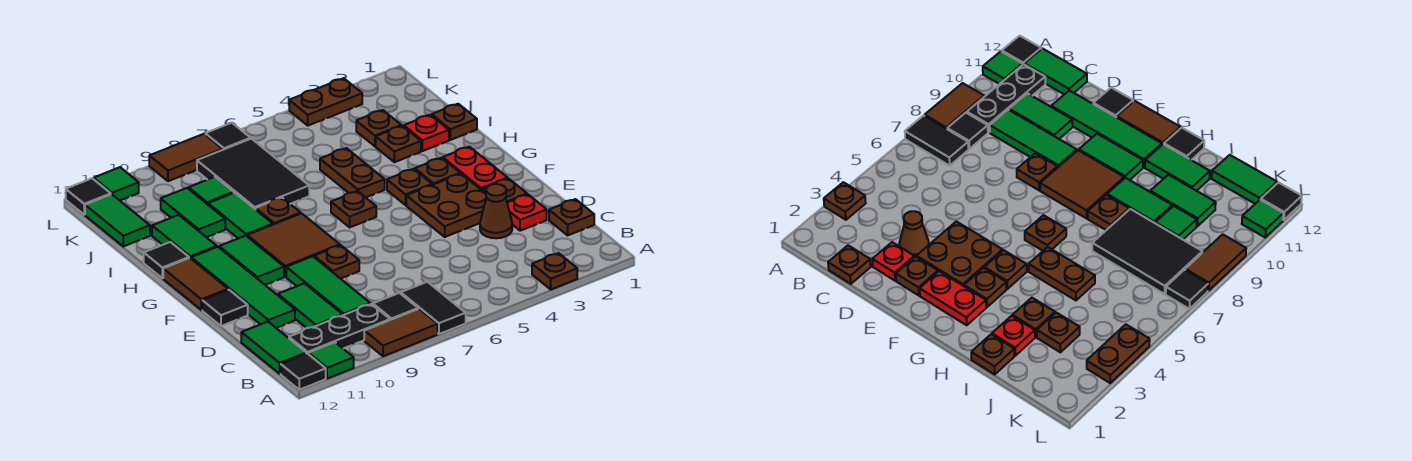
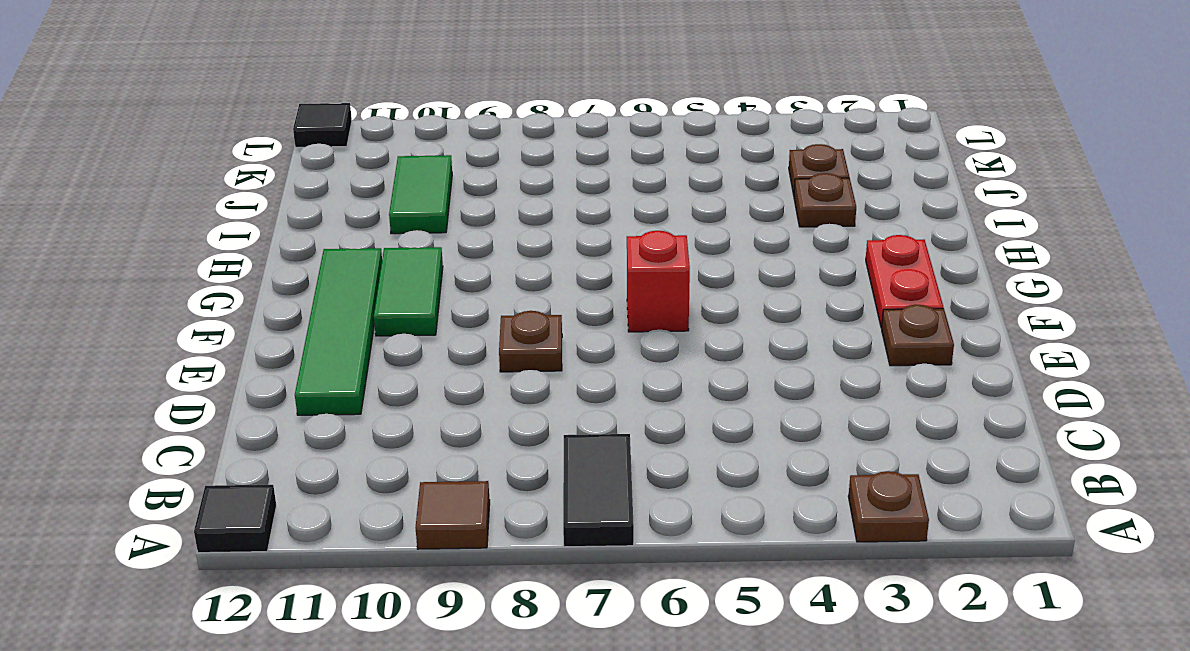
brown 1x1 tile [415,481,490,549] -> brown 1x2 tile [364,309,438,356]
red 1x1 brick [627,231,690,332] -> none
none -> green 1x1 tile [309,342,354,379]
none -> black 1x1 tile [373,293,418,320]
none -> black 1x3 plate [289,304,390,354]
none -> green 1x2 tile [241,322,306,374]

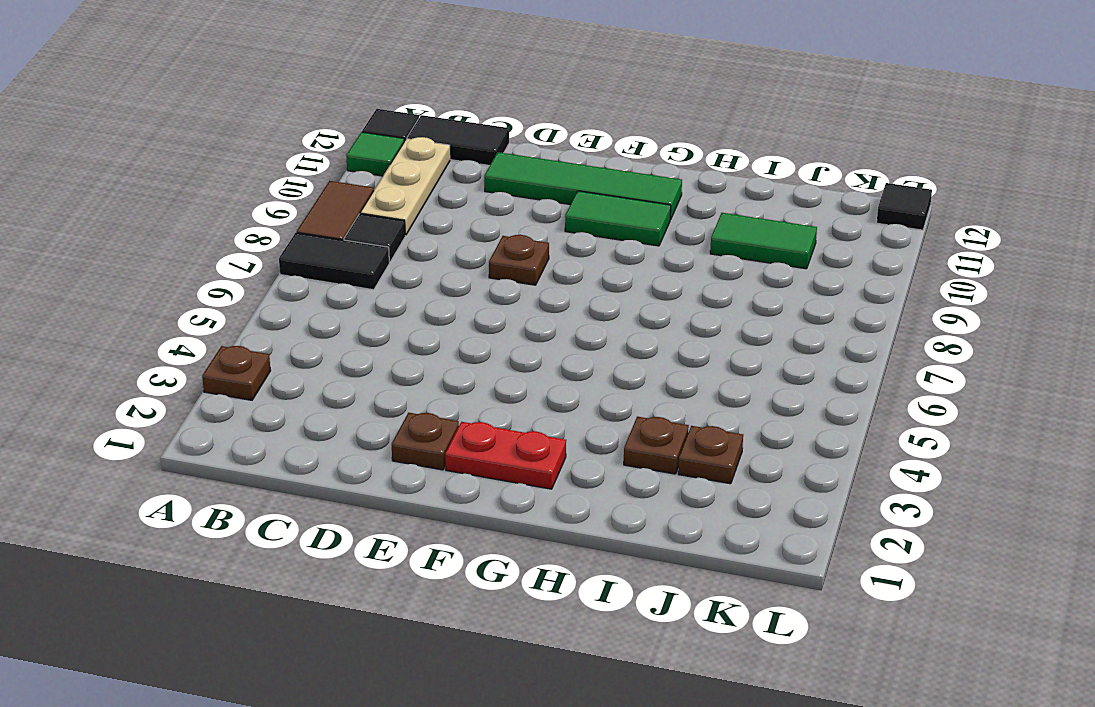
tan 1x3 plate [360,137,450,235] -> black 1x3 plate [289,304,390,354]
black 1x2 tile [407,115,509,165] -> green 1x2 tile [241,322,306,374]
none -> brown 1x1 plate [549,199,594,235]
none -> green 1x3 tile [286,256,371,315]
none -> green 1x2 tile [278,283,343,328]
none -> red 1x1 plate [507,194,547,231]

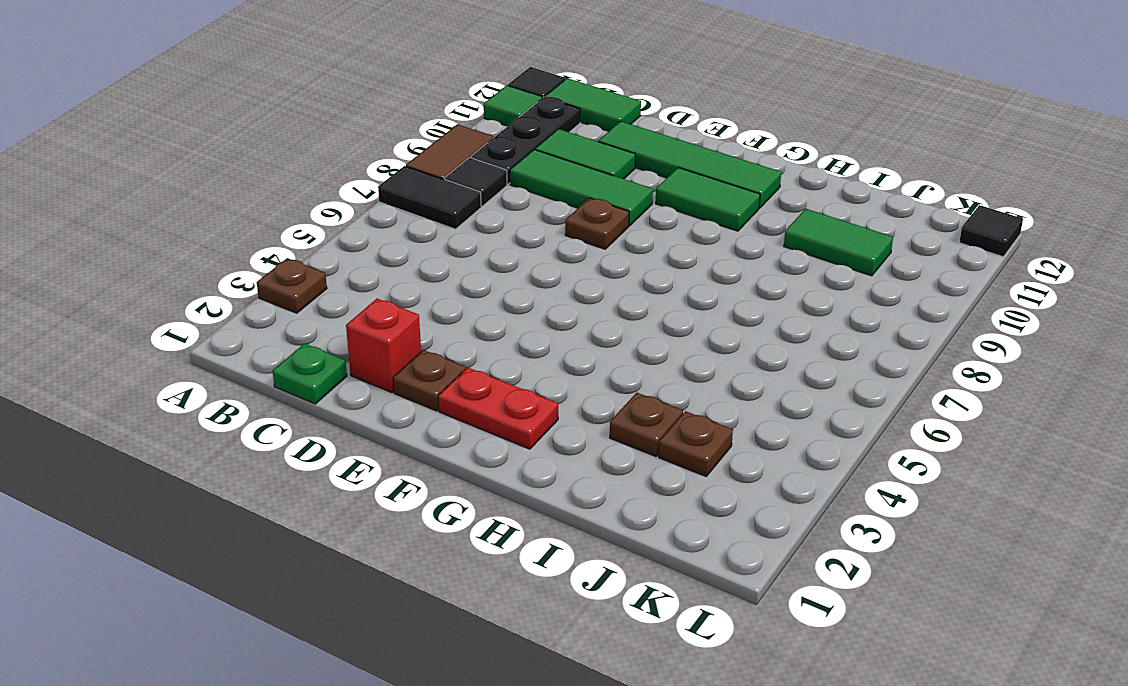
green 1x1 plate [273,343,347,404] -> brown 1x1 plate [549,199,594,235]
red 1x1 brick [346,299,421,392] -> red 1x1 plate [507,194,547,231]
none -> brown 1x1 cone [480,184,512,238]
none -> brown 2x2 plate [406,174,486,237]
none -> black 1x1 tile [202,290,248,326]
none -> brown 2x2 tile [247,213,340,277]

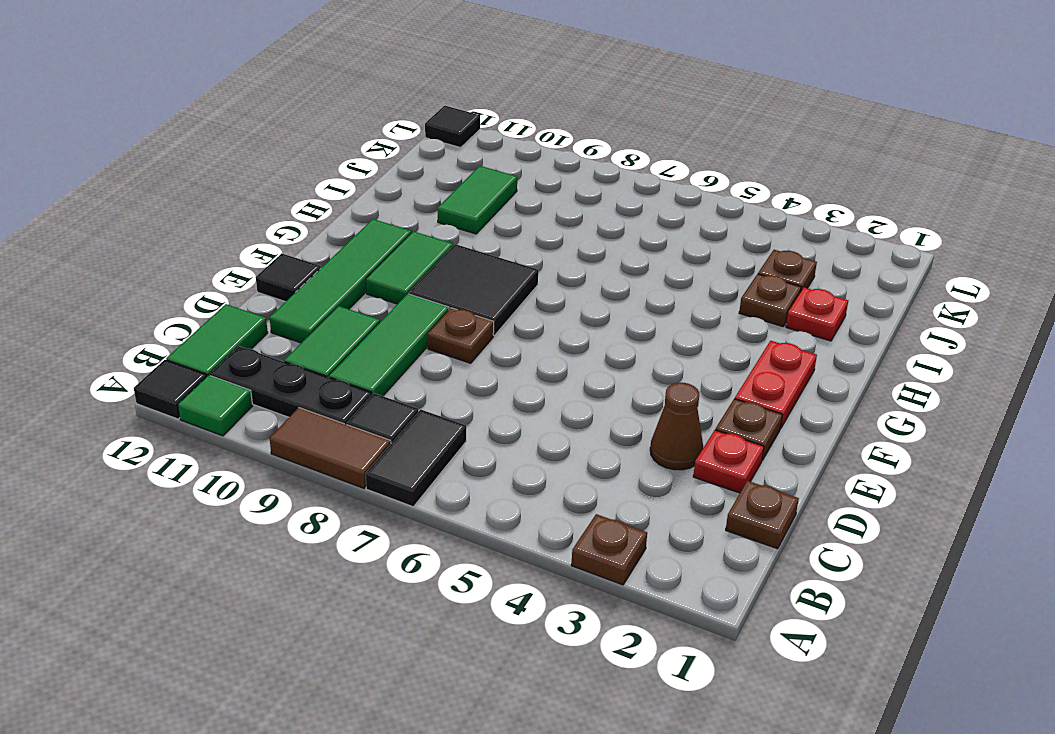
black 2x2 tile [409,244,538,336] -> brown 2x2 tile [247,213,340,277]
none -> brown 2x2 plate [406,174,486,237]
none -> brown 1x2 tile [163,258,228,310]
none -> brown 1x1 plate [415,158,460,185]
none -> brown 1x1 plate [387,169,432,205]

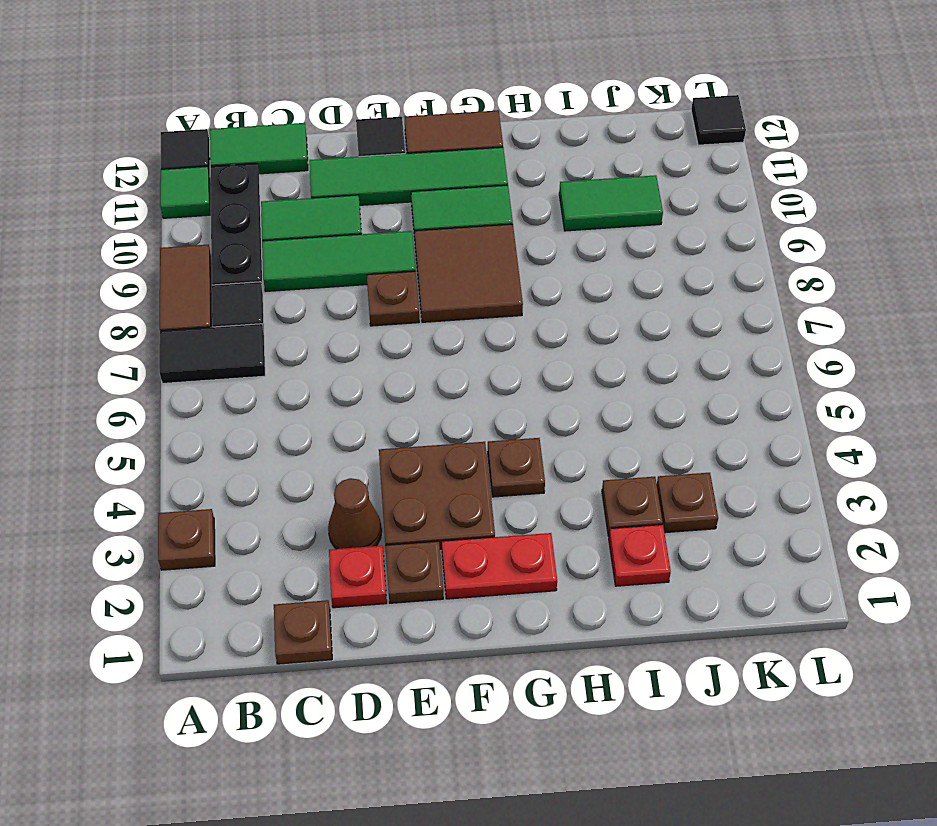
none -> brown 1x1 plate [415,158,460,185]
none -> brown 1x1 plate [331,191,376,227]
none -> brown 1x2 plate [320,148,385,197]
none -> brown 1x1 plate [256,198,301,225]

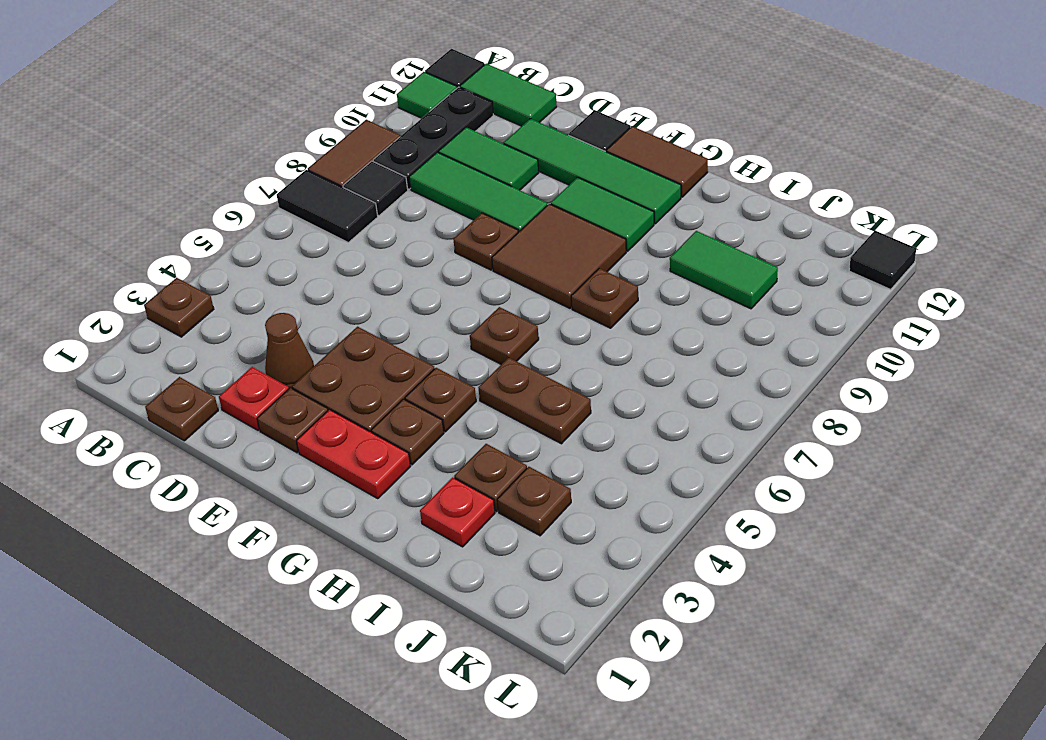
none -> green 1x2 tile [208,193,273,238]
none -> green 1x2 tile [152,215,217,258]
none -> black 1x1 tile [144,242,189,278]
none -> brown 1x1 plate [432,104,477,140]

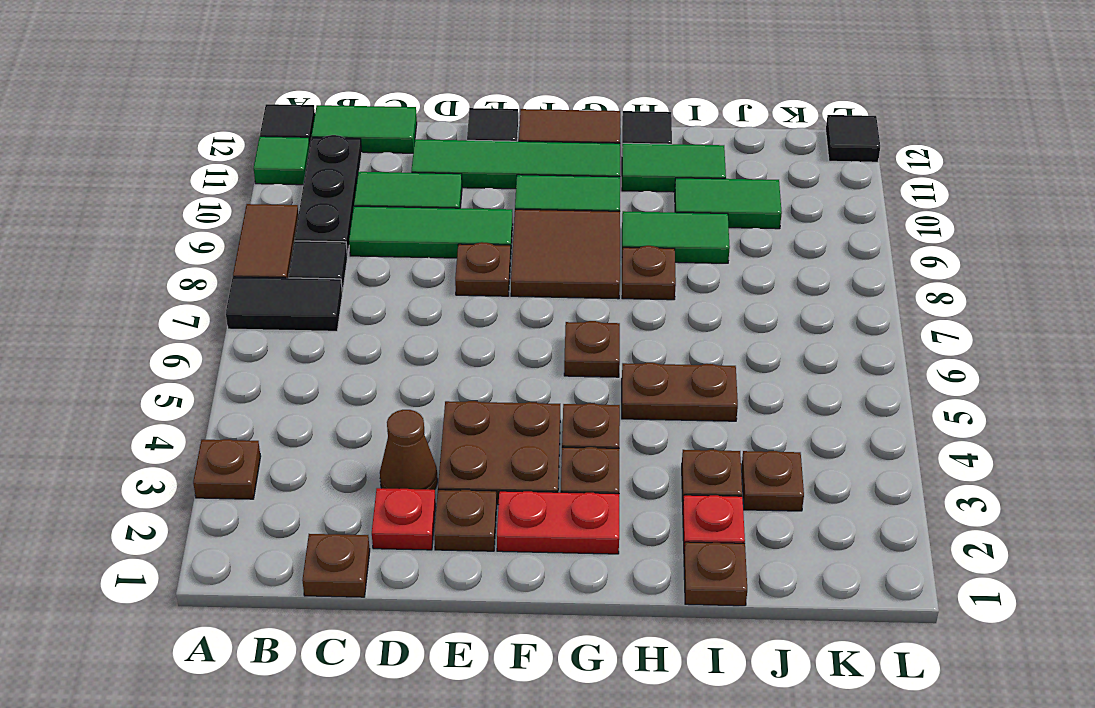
none -> black 2x3 tile [197,139,309,209]
none -> green 1x1 tile [189,177,234,204]
none -> green 1x2 tile [85,194,150,246]
none -> brown 1x2 plate [289,78,362,126]

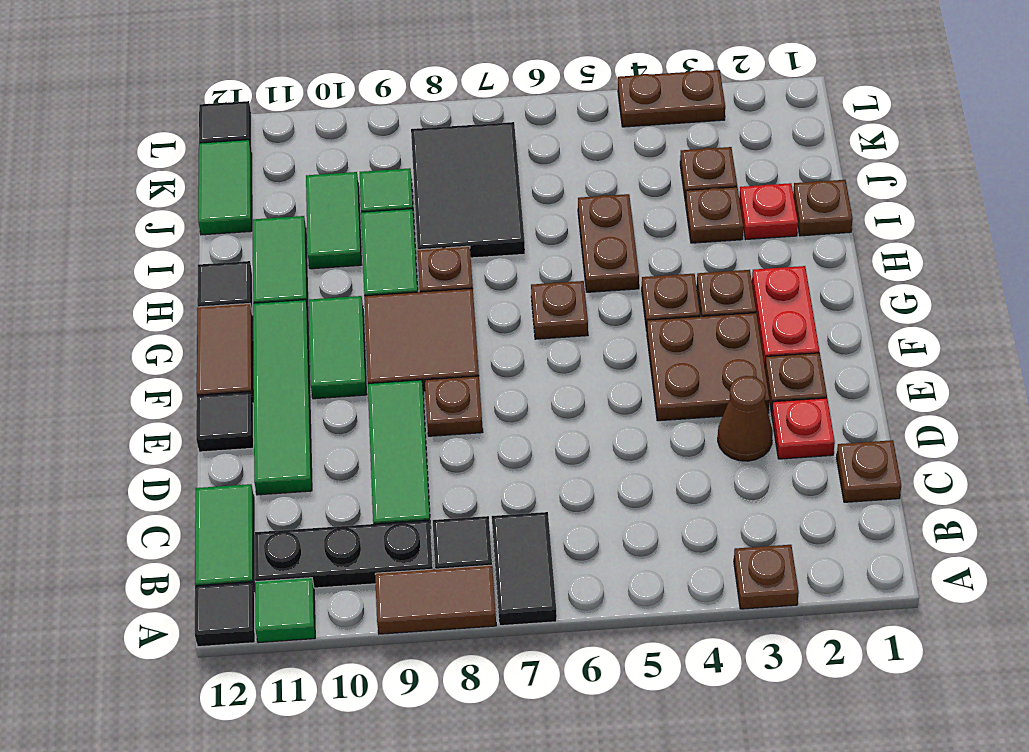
none -> green 1x2 tile [278,283,343,328]
none -> black 1x1 tile [205,123,251,150]
none -> brown 1x2 tile [149,134,223,181]
none -> green 1x1 tile [94,167,139,200]

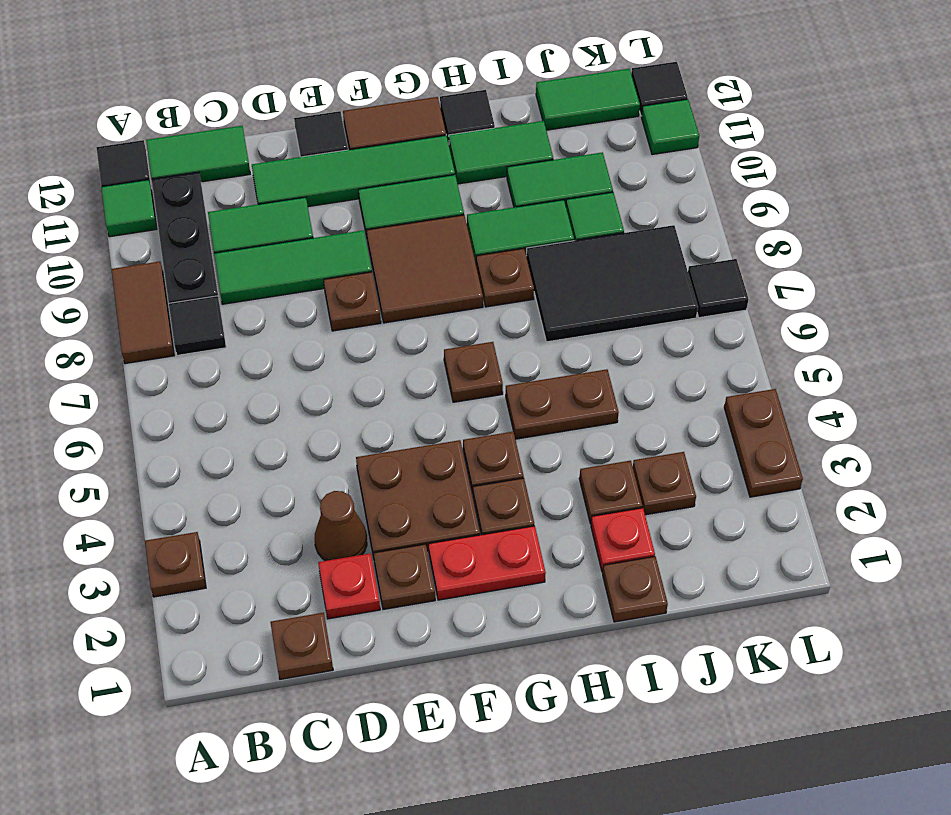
none -> black 1x2 tile [401,282,466,334]
none -> brown 1x2 tile [149,134,223,181]

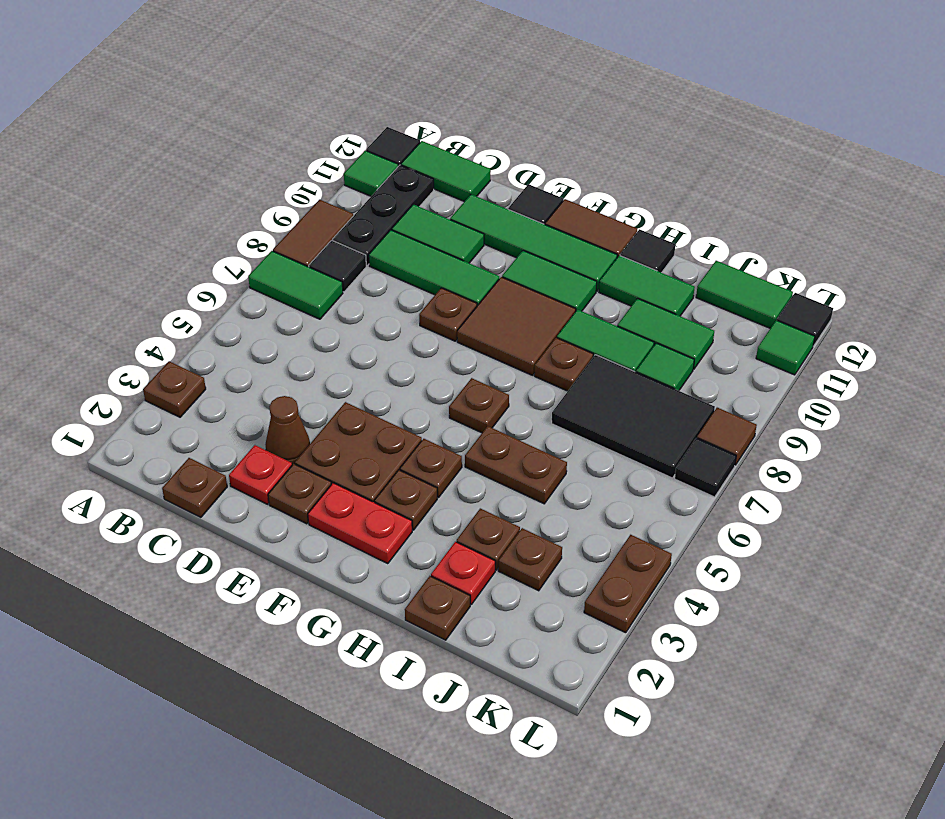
green 1x2 tile [248,251,343,319] -> black 1x2 tile [401,282,466,334]
brown 1x1 tile [697,408,757,465] -> brown 1x2 tile [149,134,223,181]

